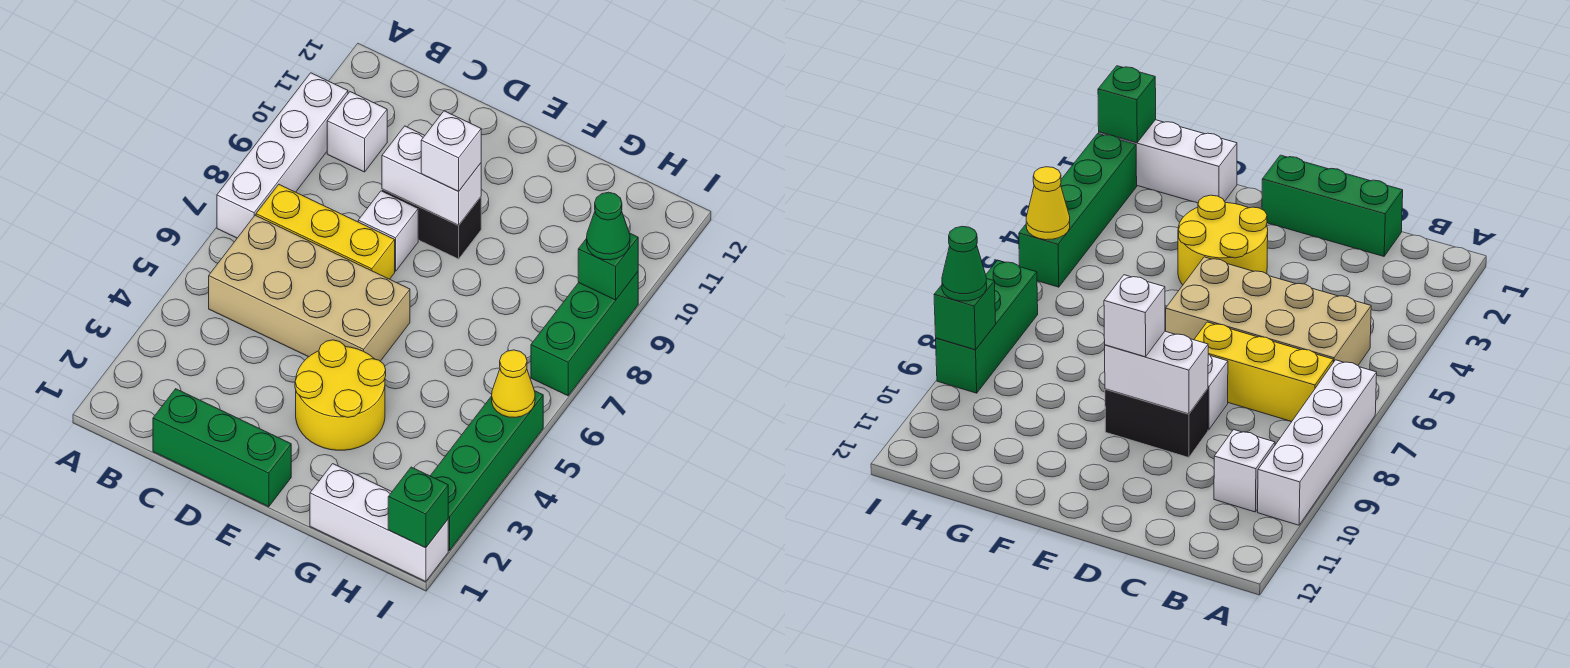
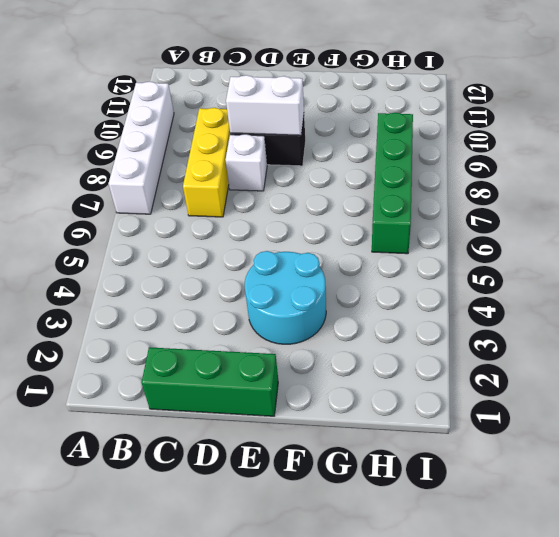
yellow 1x3 brick [183,108,230,217] -> yellow 1x3 brick turned to [256,185,395,279]
cyan 2x2 round brick [245,251,326,344] -> yellow 2x2 round brick [295,340,386,450]
green 1x4 brick [372,113,413,254] -> green 1x4 brick moved to [431,391,543,551]
none -> tan 2x4 brick [209,215,410,361]
none -> white 1x1 brick [327,92,387,172]
none -> white 1x3 brick [310,464,448,581]

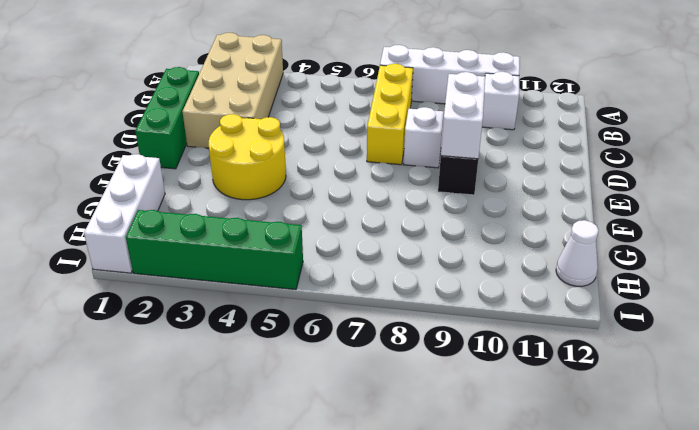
tan 2x4 brick [182,33,283,148] -> tan 2x4 brick moved to [209,215,410,361]
white 1x1 cone [556,220,599,286] -> none
none -> green 1x3 brick [531,272,638,396]
none -> green 1x1 brick [388,467,448,548]
none -> yellow 1x1 cone [492,350,535,417]

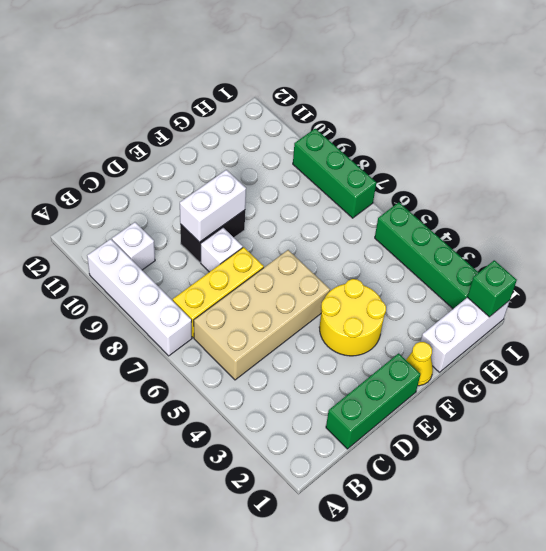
yellow 1x1 cone [406,342,433,386] -> yellow 1x1 cone moved to [492,350,535,417]
none -> green 1x1 brick [578,233,638,300]
none -> white 1x1 brick [421,111,481,191]
none -> green 1x1 cone [587,192,630,260]

